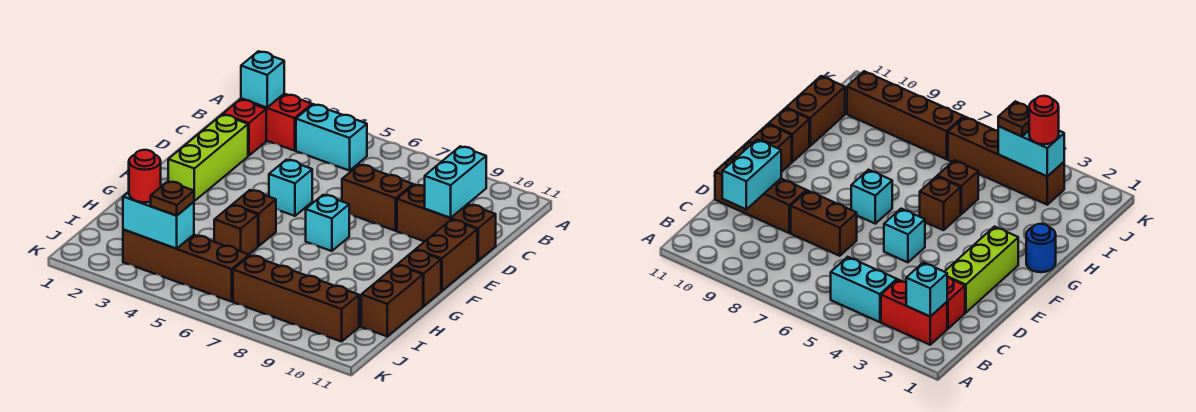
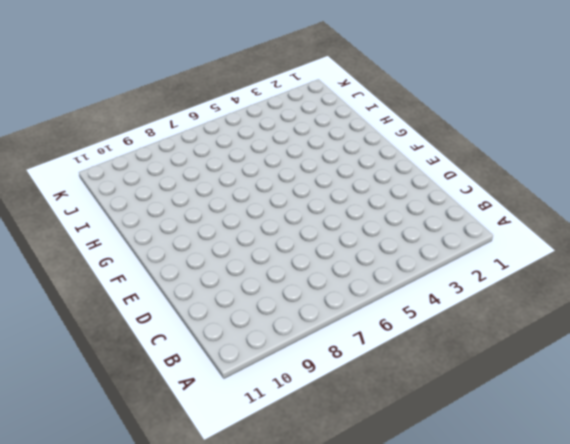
none -> red 1x2 brick [241,94,312,151]
none -> cyan 1x2 brick [296,104,367,171]
none -> red 1x1 brick [223,99,266,156]

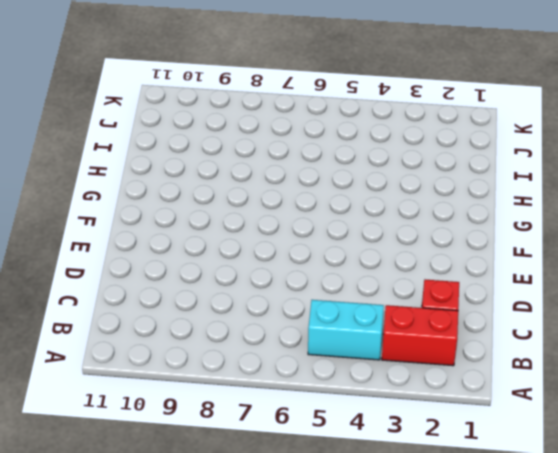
none -> lime 1x3 brick [168,114,248,201]
none -> brown 1x2 brick [342,165,413,231]
none -> brown 1x3 brick [397,185,496,261]

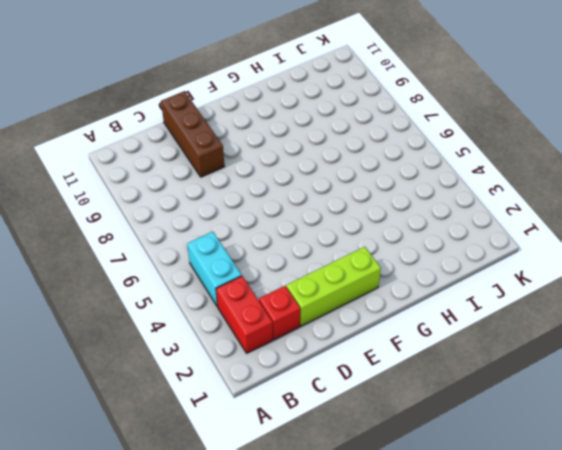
none -> brown 1x2 brick [342,165,413,231]
none -> cyan 1x1 brick [269,160,312,216]
none -> brown 1x2 brick [416,220,477,291]

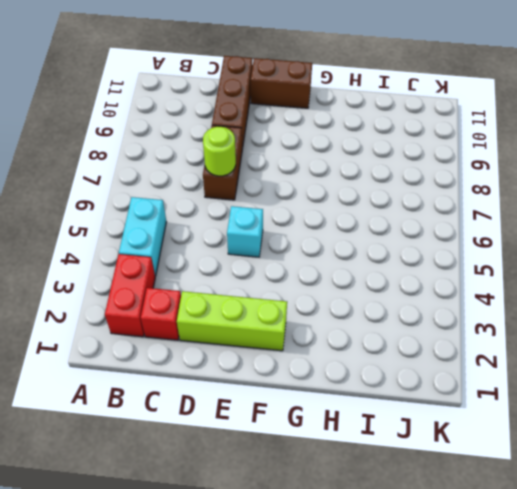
lime 1x1 round brick [203,127,236,176] -> none
none -> cyan 1x1 brick [306,195,349,251]
none -> blue 1x1 round brick [1026,224,1056,272]
none -> brown 1x1 brick [233,190,276,246]

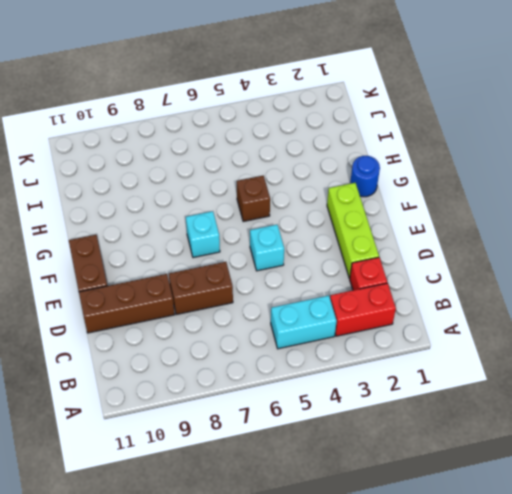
none -> brown 1x1 brick [398,250,441,306]
none -> brown 1x1 brick [214,205,258,254]
none -> brown 1x2 brick [361,265,423,336]

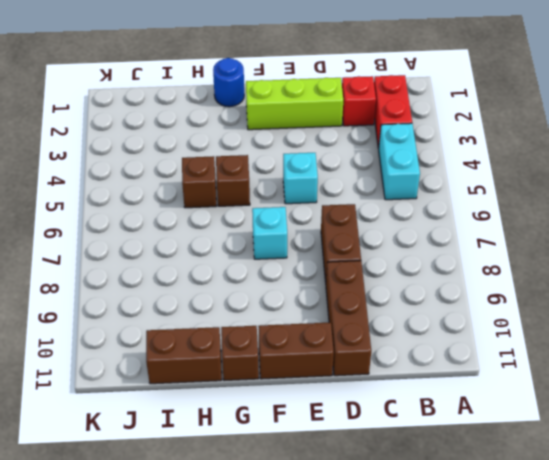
none -> brown 1x4 brick [123,230,249,302]
none -> brown 1x4 brick [233,255,359,342]
none -> cyan 1x1 brick [241,51,284,108]

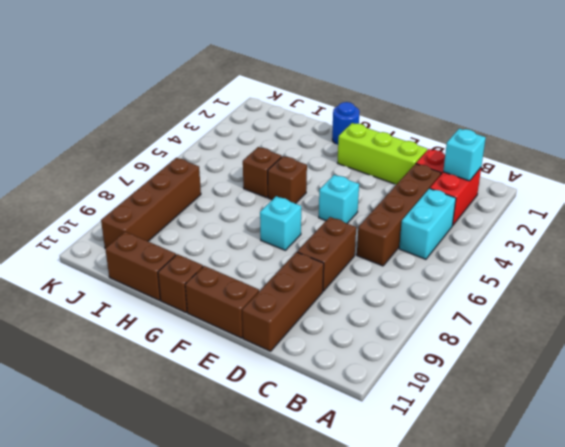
brown 1x4 brick [357,164,441,266] -> brown 1x4 brick moved to [123,230,249,302]
none -> cyan 1x2 brick [425,146,486,218]
none -> cyan 1x2 brick [123,192,194,249]
none -> red 1x1 round brick [129,150,161,202]

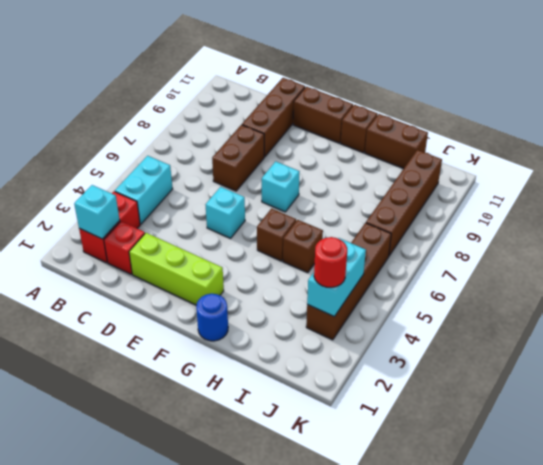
none -> cyan 1x2 brick [425,146,486,218]
none -> brown 1x1 plate [151,181,194,216]

